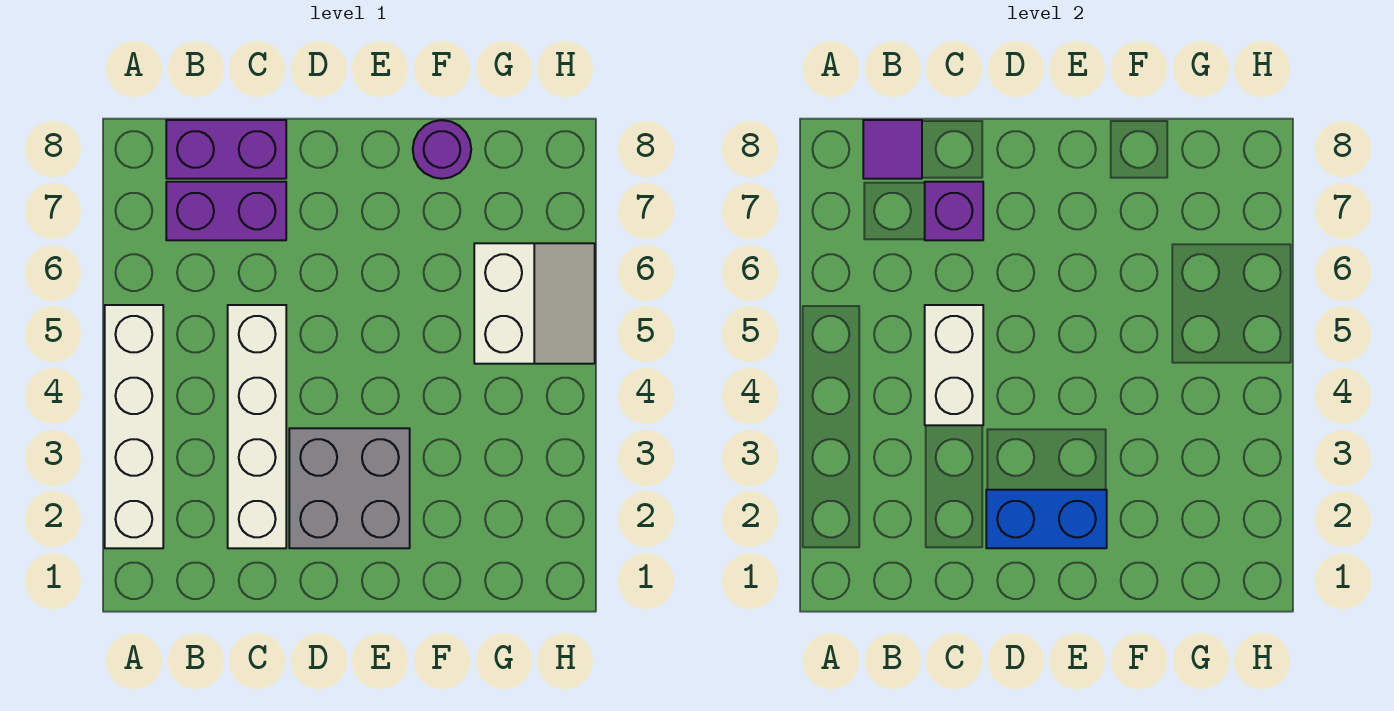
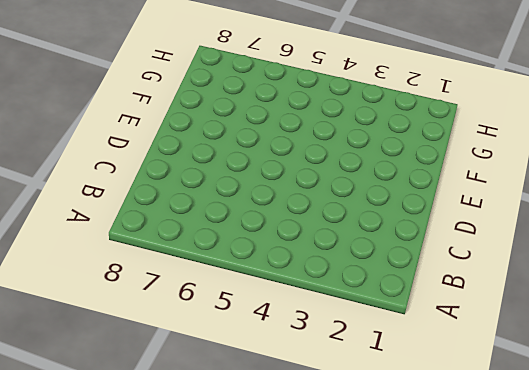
none -> white 1x4 brick [105,305,163,548]
none -> purple 1x2 brick [166,182,286,240]

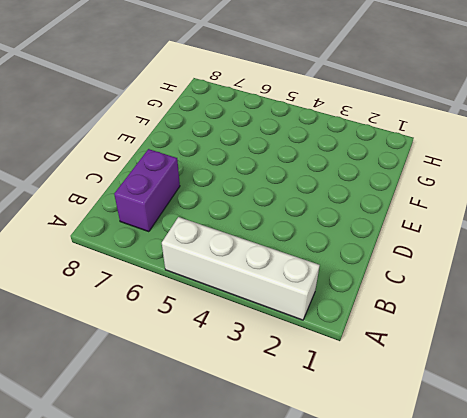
none -> purple 1x2 brick [166,120,286,179]
none -> white 1x4 brick [228,305,286,548]

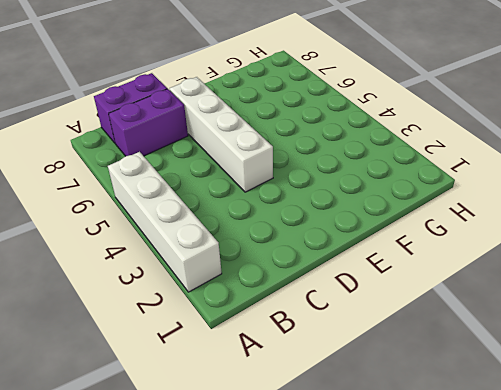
white 1x4 brick [169,77,273,192] -> white 1x4 brick moved to [228,305,286,548]
none -> grey 2x2 brick [289,428,410,548]
none -> purple 1x1 round brick [413,120,471,179]

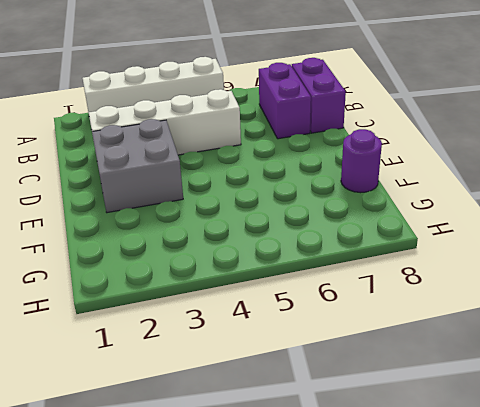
none -> white 2x2 slope [474,243,595,364]
none -> purple 1x1 tile [863,120,922,179]

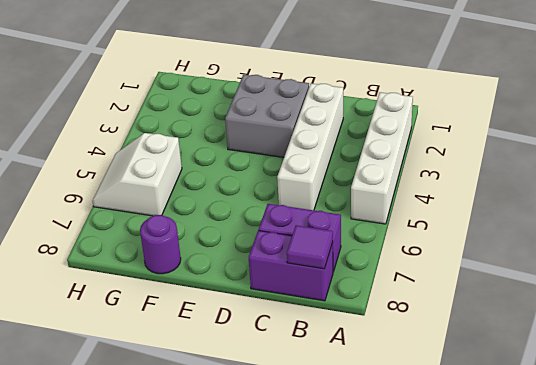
none -> white 1x2 brick [925,305,983,425]
none -> purple 1x1 brick [925,182,983,240]

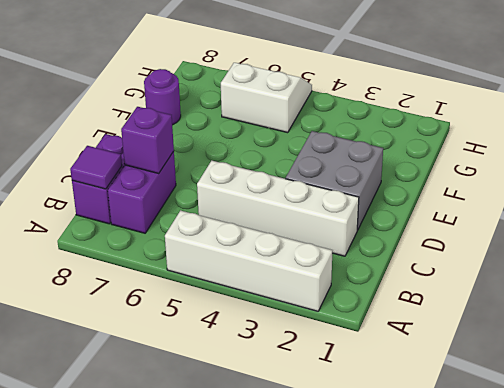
none -> white 1x2 brick [925,305,983,425]
none -> blue 1x2 brick [986,490,1107,548]

